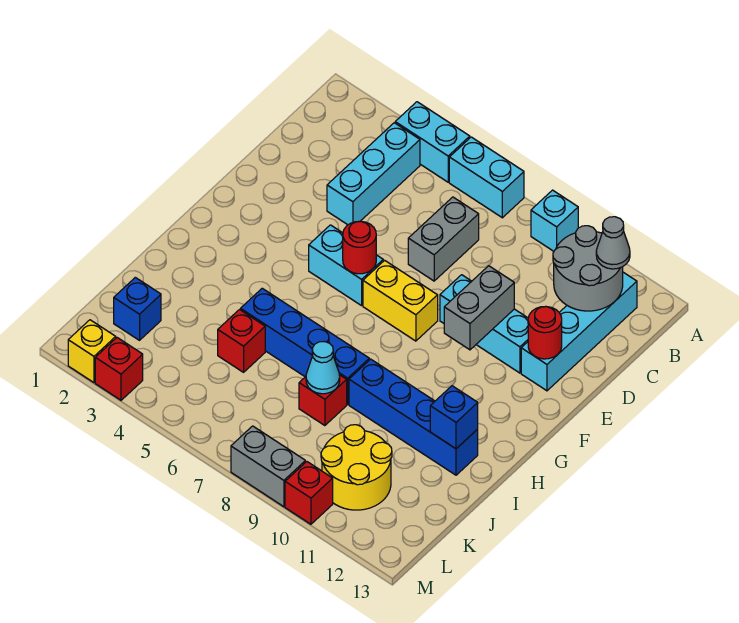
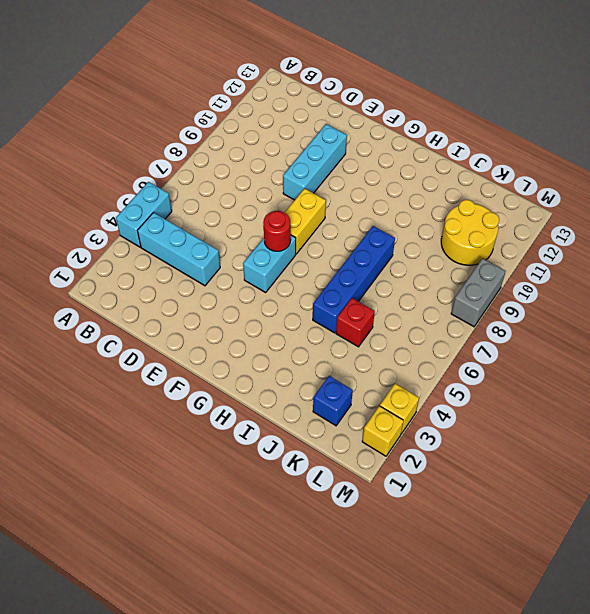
yellow 1x1 brick [380,384,419,433] -> red 1x1 brick [95,338,143,400]
none -> cyan 1x2 brick [449,137,524,218]
none -> cyan 1x1 brick [531,190,578,251]
none -> cyan 1x4 brick [521,272,637,391]

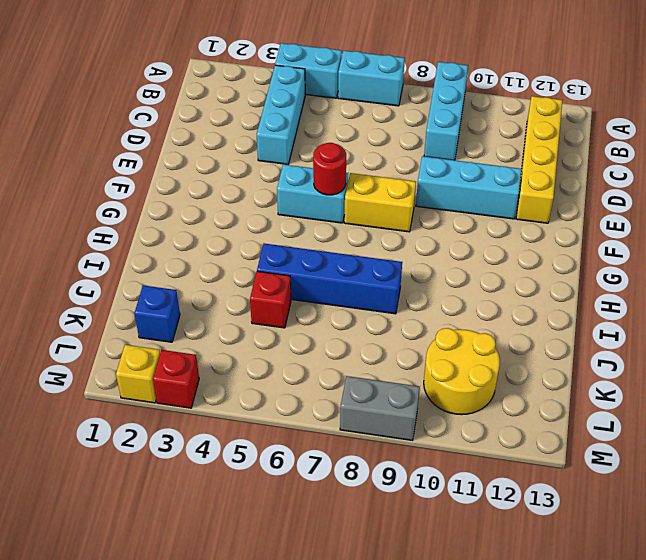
cyan 1x3 brick [424,62,468,160] -> cyan 1x1 brick [531,190,578,251]
yellow 1x4 brick [516,96,563,223] -> cyan 1x4 brick [521,272,637,391]
none -> grey 1x2 brick [408,197,479,281]
none -> blue 1x4 brick [349,359,478,475]
none -> red 1x1 brick [299,375,347,426]

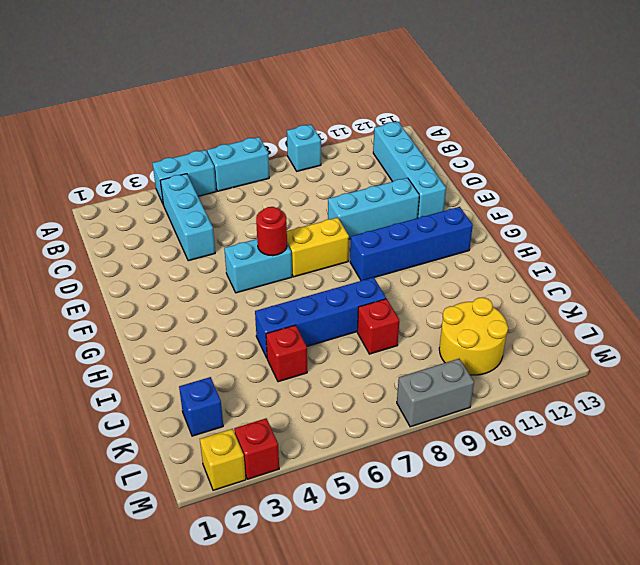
blue 1x4 brick [350,207,473,280] -> blue 1x4 brick moved to [349,359,478,475]
none -> grey 1x2 brick [408,197,479,281]
none -> red 1x1 brick [285,462,333,524]
none -> grey 2x2 round brick [553,226,623,311]

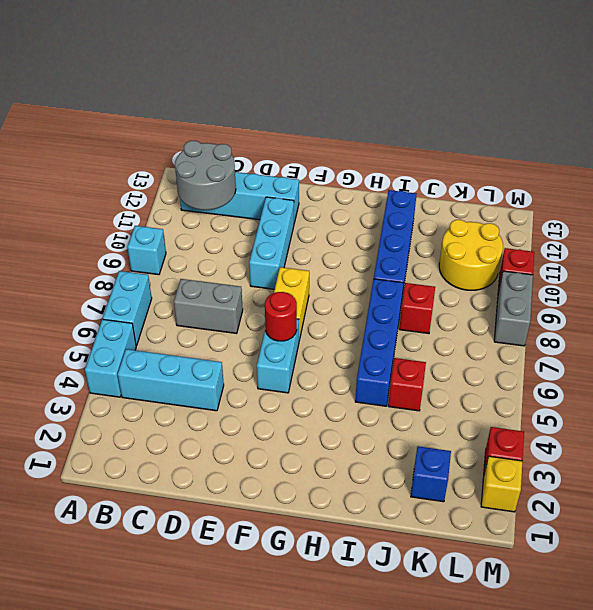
none -> grey 1x2 brick [444,266,514,350]
none -> red 1x1 round brick [528,307,562,359]
none -> blue 1x1 brick [430,386,478,449]

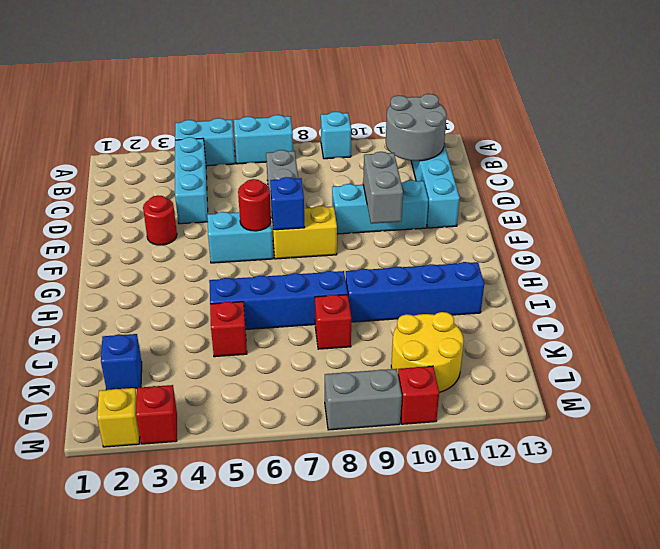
red 1x1 round brick [143,195,177,245] -> red 1x1 round brick moved to [528,307,562,359]
blue 1x1 brick [270,177,305,230] -> blue 1x1 brick moved to [430,386,478,449]
none -> cyan 1x1 cone [306,342,340,394]
none -> grey 1x1 cone [596,217,630,269]

